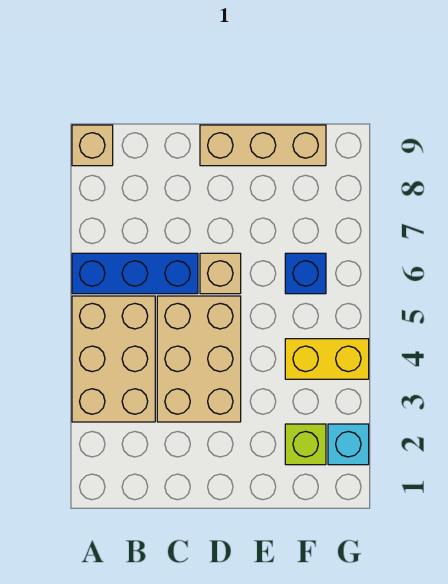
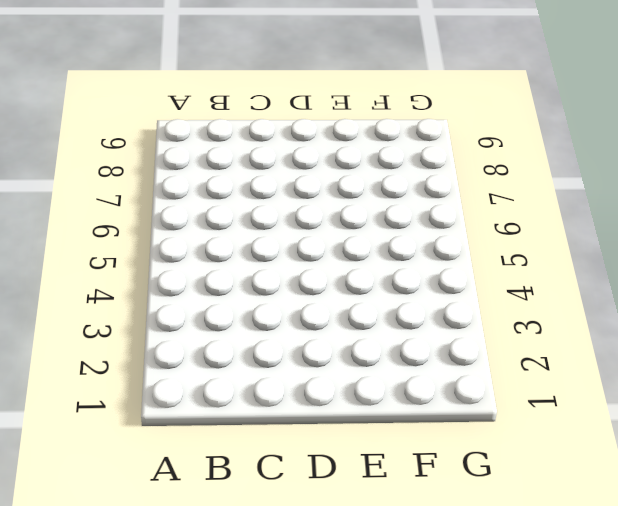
none -> tan 2x3 brick [72,296,155,422]
none -> blue 1x3 brick [72,253,198,294]

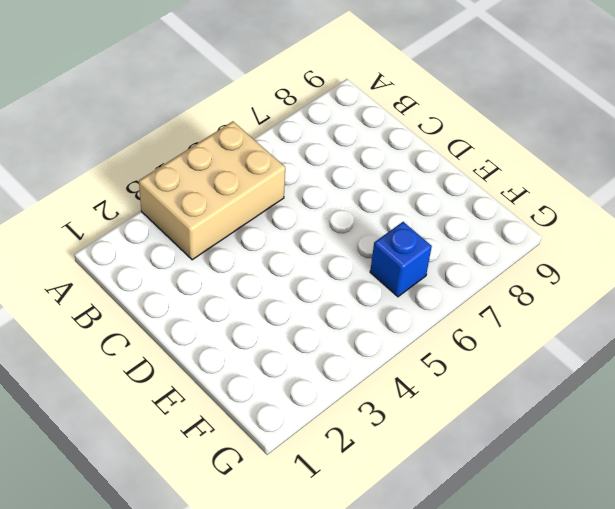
none -> blue 1x3 brick [72,253,198,294]
none -> tan 1x1 brick [72,125,113,166]

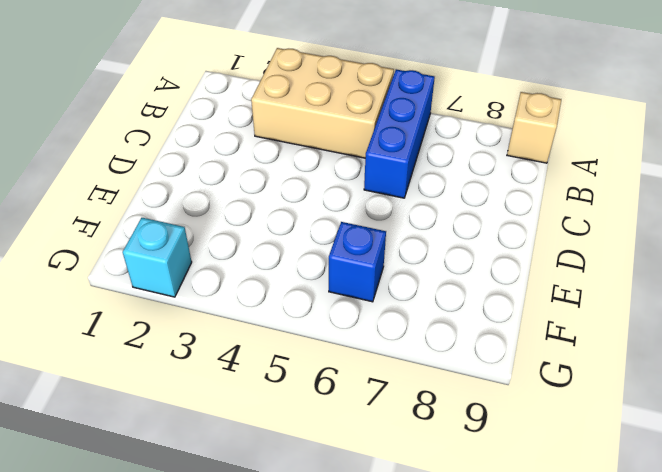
none -> tan 2x3 brick [157,296,241,422]
none -> tan 1x1 brick [200,253,241,294]

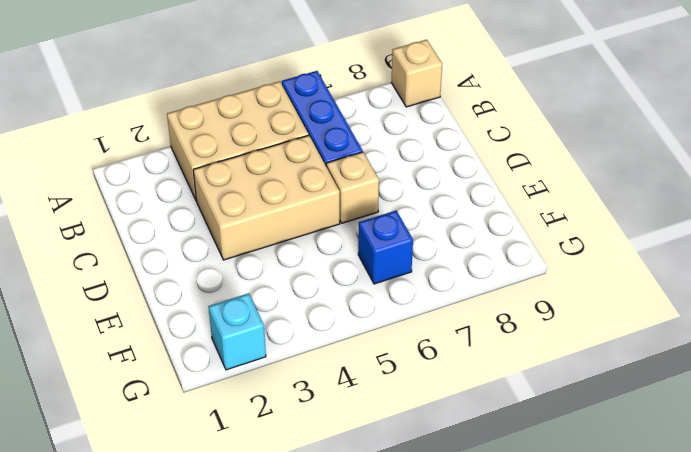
none -> tan 1x3 brick [200,125,326,166]
none -> lime 1x1 brick [285,424,326,465]

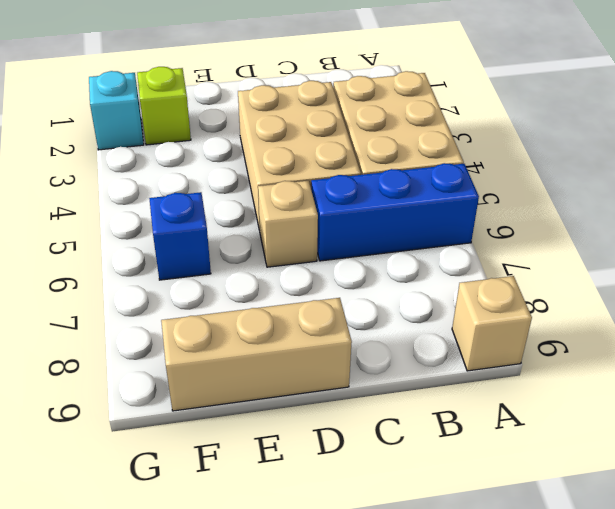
none -> yellow 1x2 brick [285,339,369,379]

